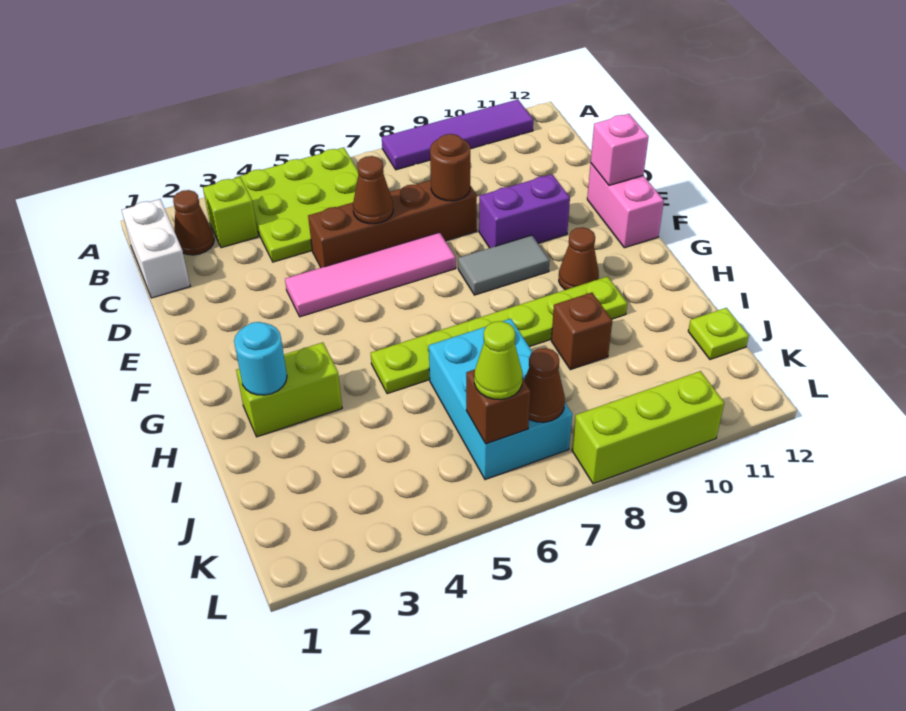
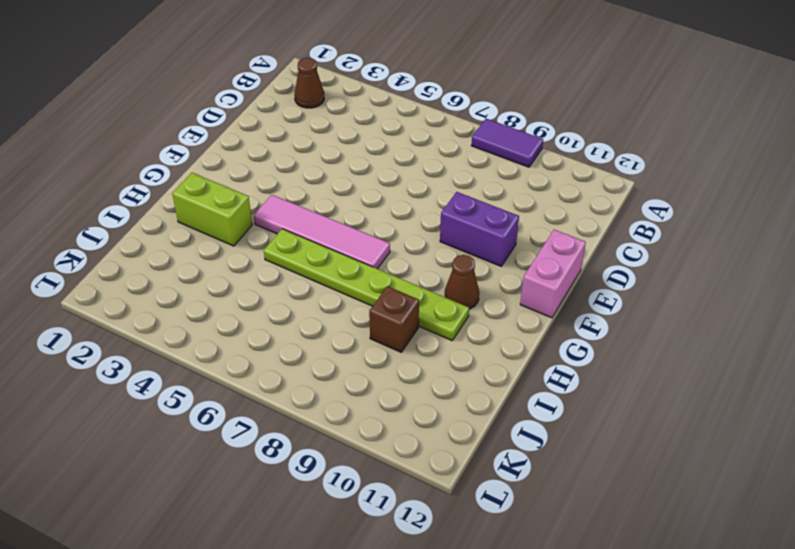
purple 1x2 tile [471,119,543,167] -> purple 1x4 tile [382,100,533,170]
pink 1x4 tile [254,195,390,269] -> pink 1x4 tile moved to [285,232,456,317]
none -> lime 3x3 plate [235,147,358,262]
none -> white 1x2 brick [122,199,190,298]
none -> lime 1x1 brick [203,177,258,248]

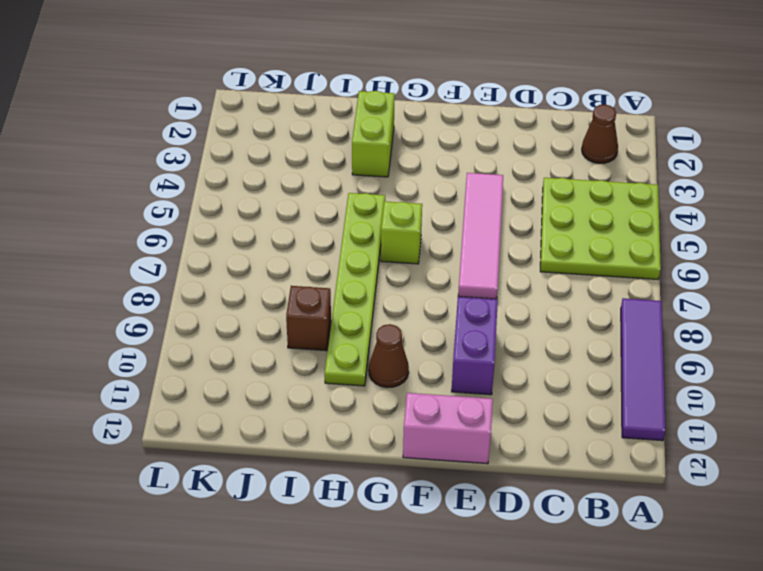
lime 1x1 brick [381,201,422,264] -> lime 1x1 brick moved to [203,177,258,248]
none -> white 1x2 brick [122,199,190,298]
none -> brown 1x4 brick [308,180,477,268]
none -> grey 1x2 tile [458,235,550,295]

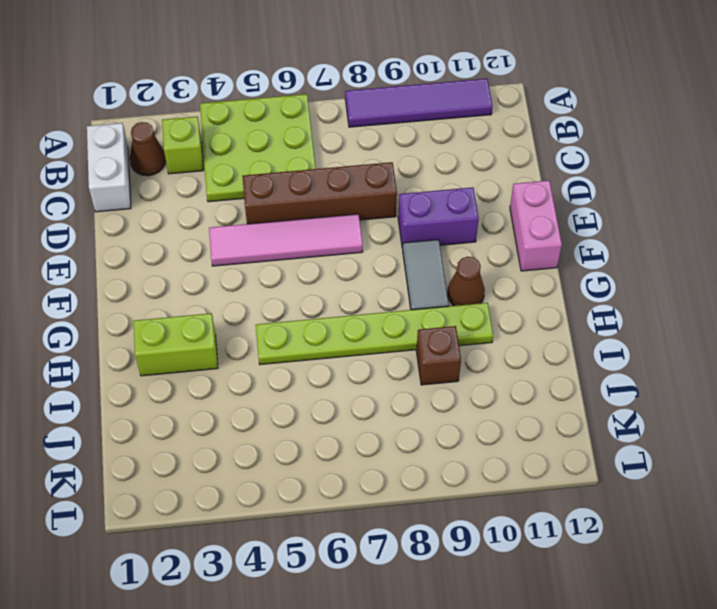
grey 1x2 tile [403,240,449,310] -> grey 1x2 tile turned to [458,235,550,295]
none -> cyan 2x3 brick [429,319,572,480]
none -> lime 1x1 plate [688,308,749,359]
none -> lime 1x3 brick [572,371,724,484]

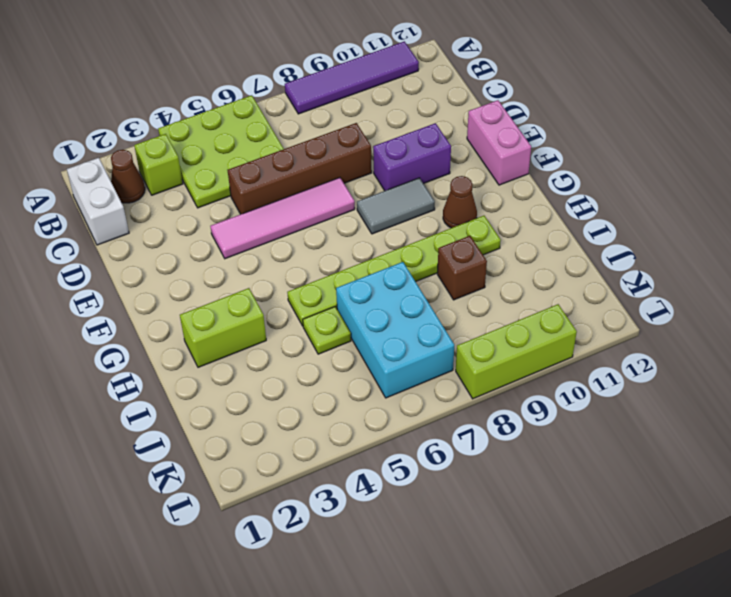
lime 1x1 plate [303,307,351,354] -> lime 1x1 plate moved to [688,308,749,359]
none -> brown 1x1 cone [353,156,393,224]
none -> brown 1x1 round brick [430,134,470,201]
none -> pink 1x1 brick [591,114,649,185]

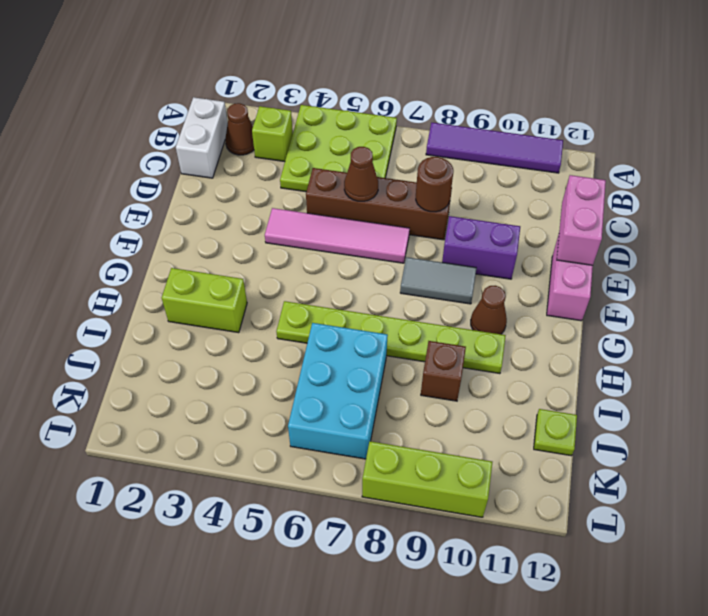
pink 1x2 brick [557,175,606,265] -> pink 1x1 brick [591,114,649,185]
none -> cyan 1x1 round brick [234,322,287,395]
none -> brown 1x1 brick [466,370,531,444]
none -> brown 1x1 cone [524,348,565,422]

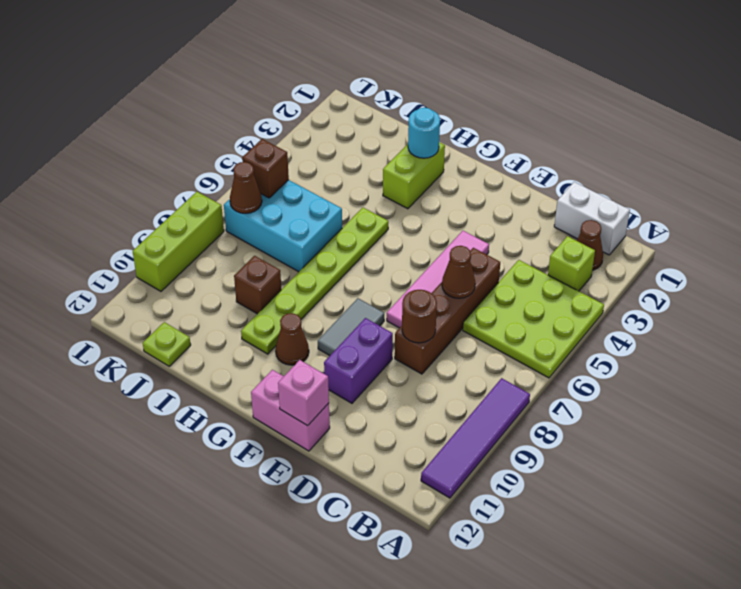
none -> lime 1x1 cone [474,321,523,400]

